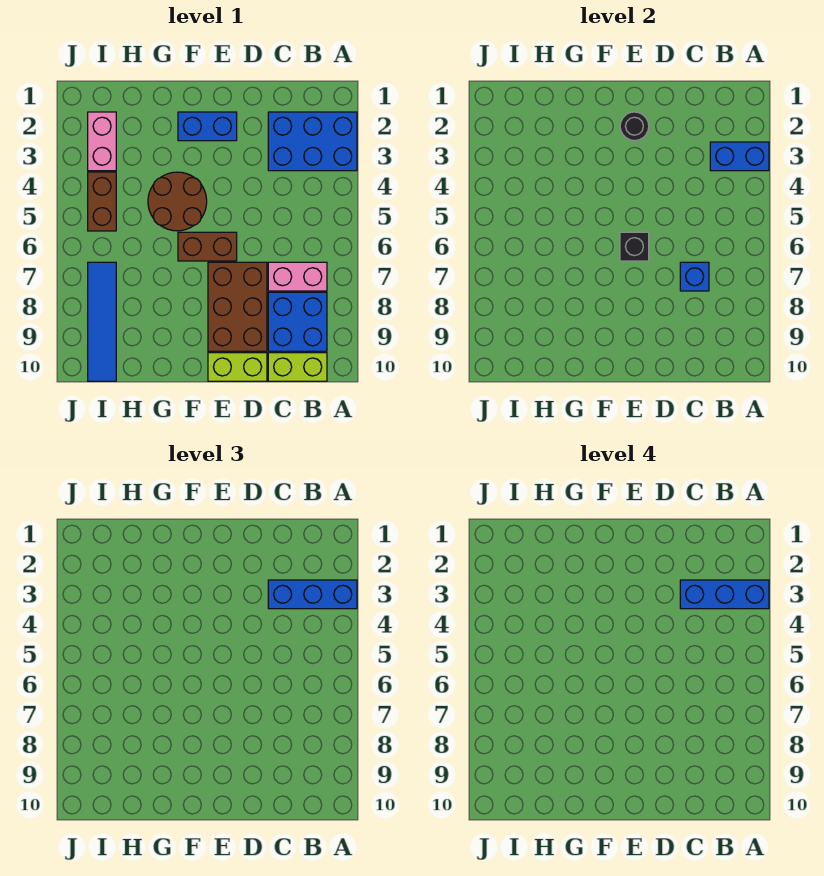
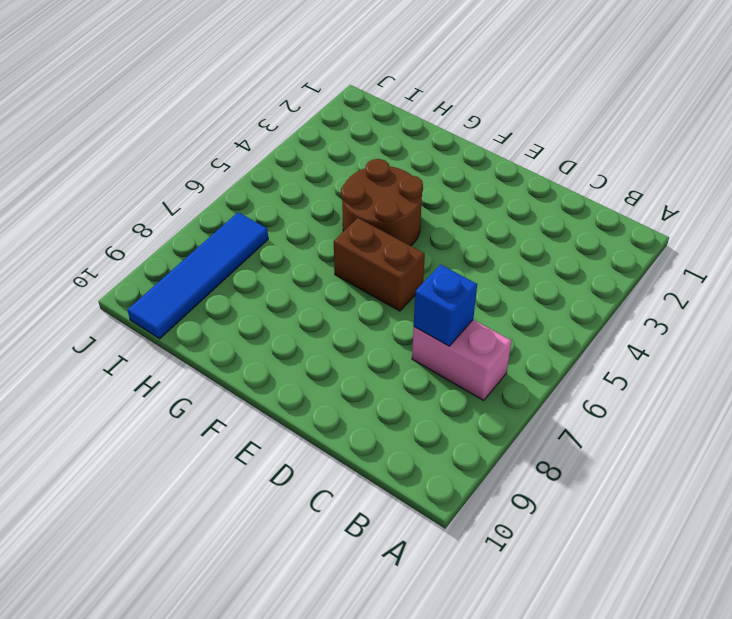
none -> blue 2x3 brick [268,112,357,171]
none -> blue 2x2 brick [268,292,327,351]
none -> lime 1x2 brick [268,353,327,381]

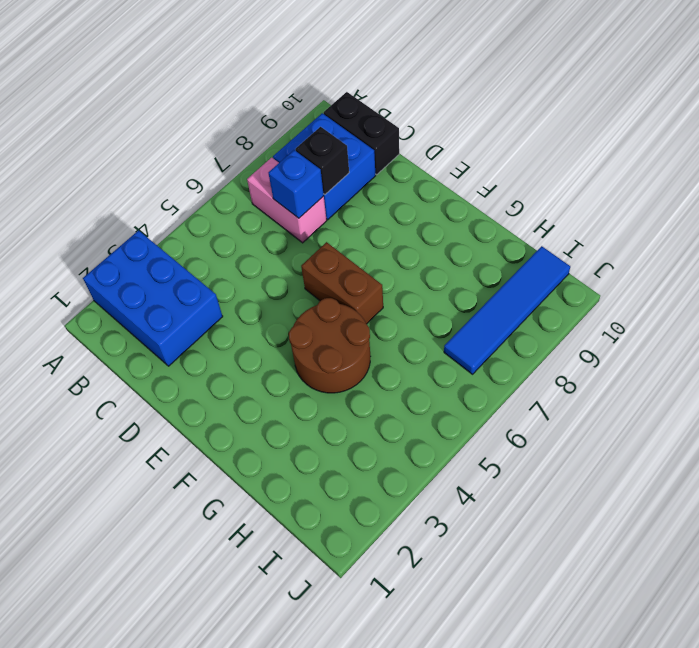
black 1x2 brick [324,92,399,175] -> lime 1x2 brick [268,353,327,381]
black 1x1 brick [295,127,349,195] -> black 1x1 brick moved to [620,232,649,261]
none -> brown 2x3 brick [208,262,267,351]
none -> lime 1x2 brick [208,353,267,381]
none -> blue 1x2 brick [178,112,237,141]

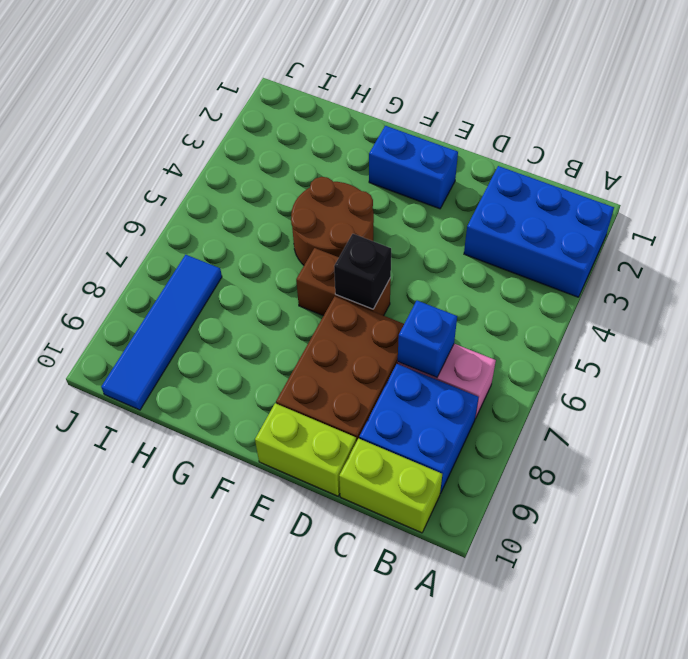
none -> pink 1x2 brick [88,112,116,171]
none -> brown 1x2 brick [88,172,116,231]
none -> blue 1x2 brick [710,142,769,171]

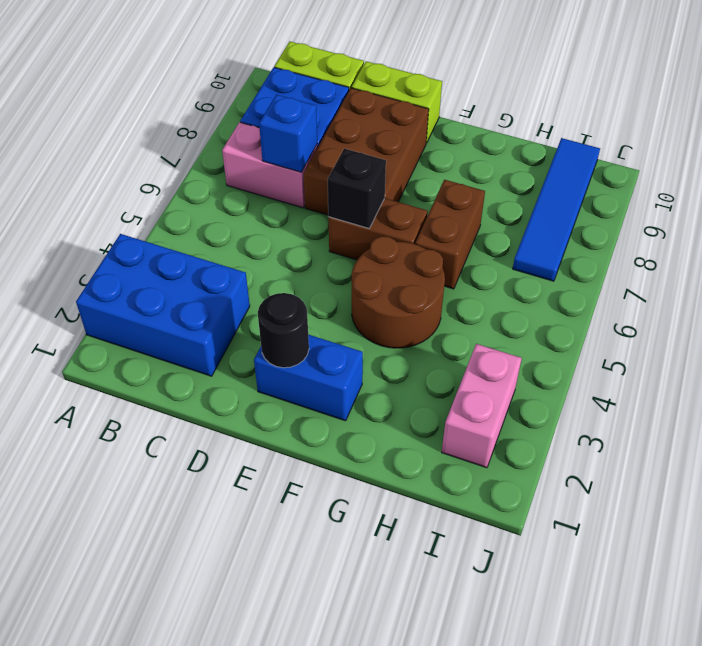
brown 1x2 brick [415,180,485,289] -> brown 1x2 brick moved to [88,172,116,231]
none -> blue 1x2 brick [710,142,769,171]
none -> blue 1x3 brick [268,580,357,609]
none -> blue 1x3 brick [680,580,769,609]

